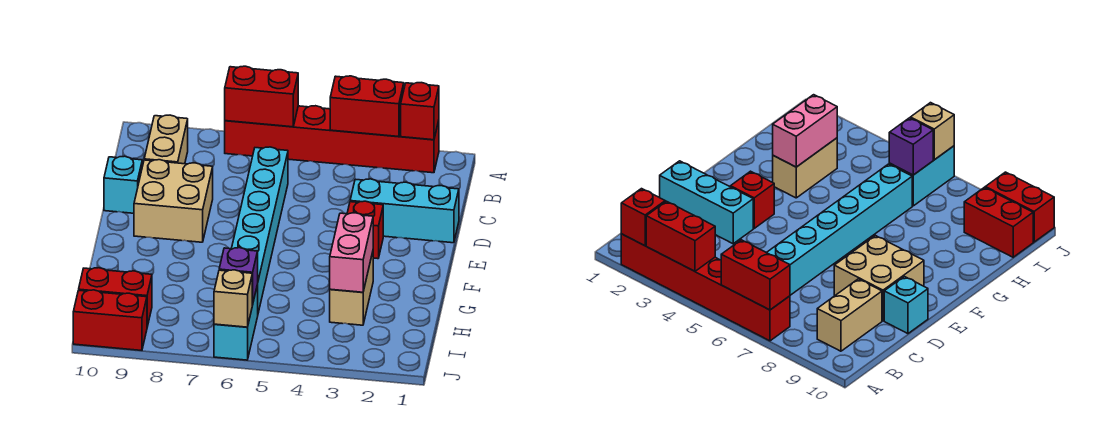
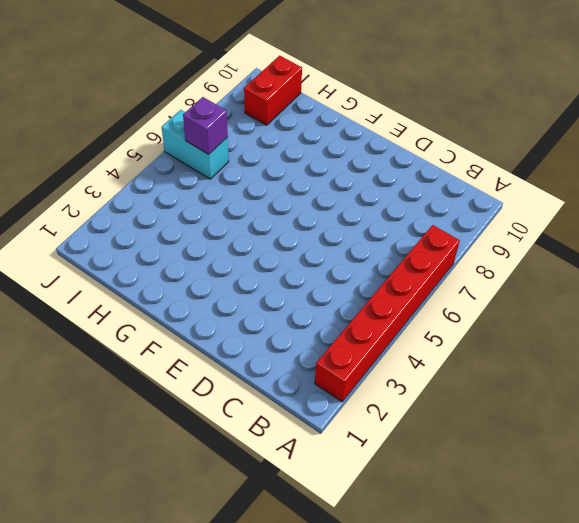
none -> tan 1x2 brick [144,115,188,164]
none -> cyan 1x6 brick [231,147,288,313]
none -> cyan 1x3 brick [350,179,459,243]

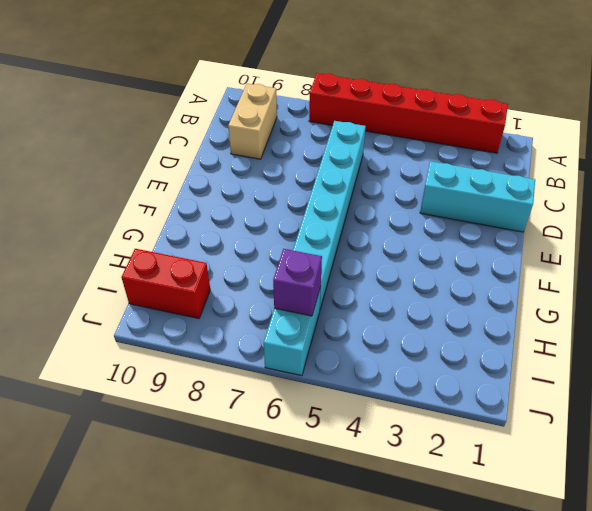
none -> tan 2x2 brick [134,160,213,242]
none -> cyan 1x1 brick [104,156,142,213]
none -> red 1x1 brick [347,201,383,259]

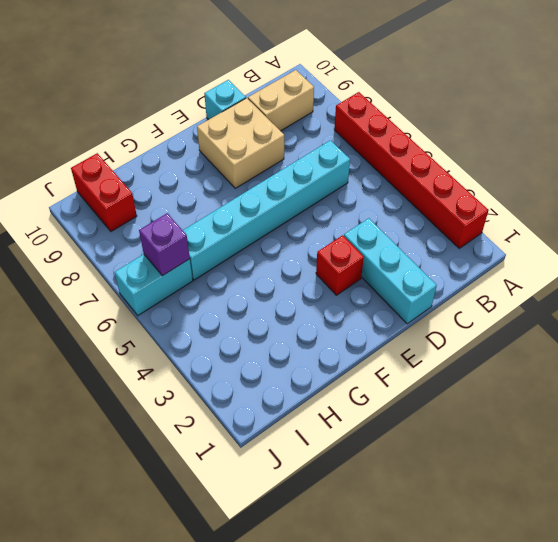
none -> tan 1x2 brick [330,252,373,325]
none -> red 1x2 brick [73,290,147,351]
none -> red 1x1 brick [401,83,439,140]

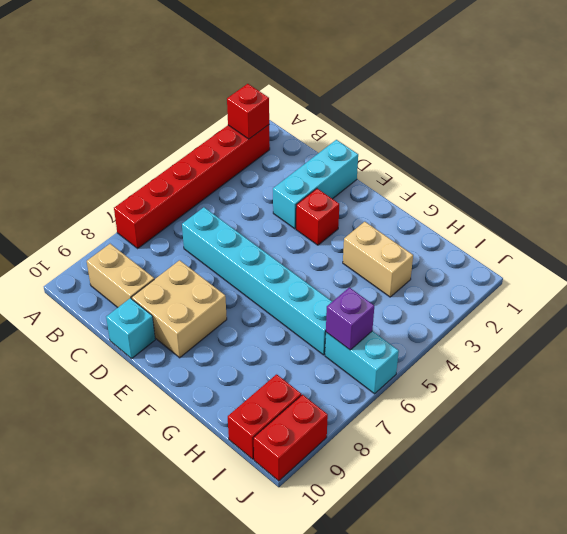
none -> red 1x2 brick [330,76,404,137]
none -> red 1x2 brick [225,66,298,127]
none -> pink 1x2 brick [330,213,373,292]

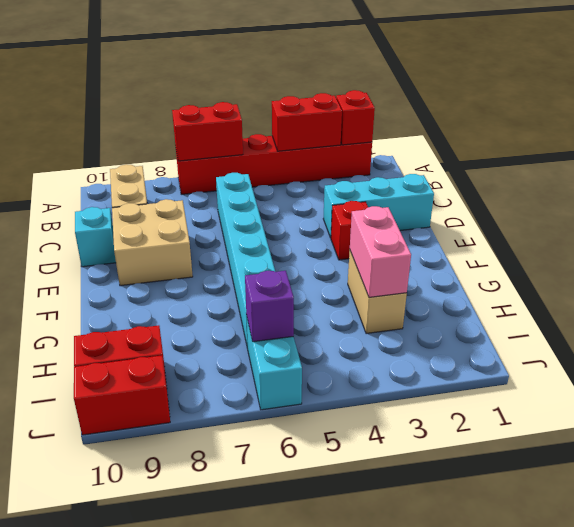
none -> tan 1x1 brick [214,270,252,327]

